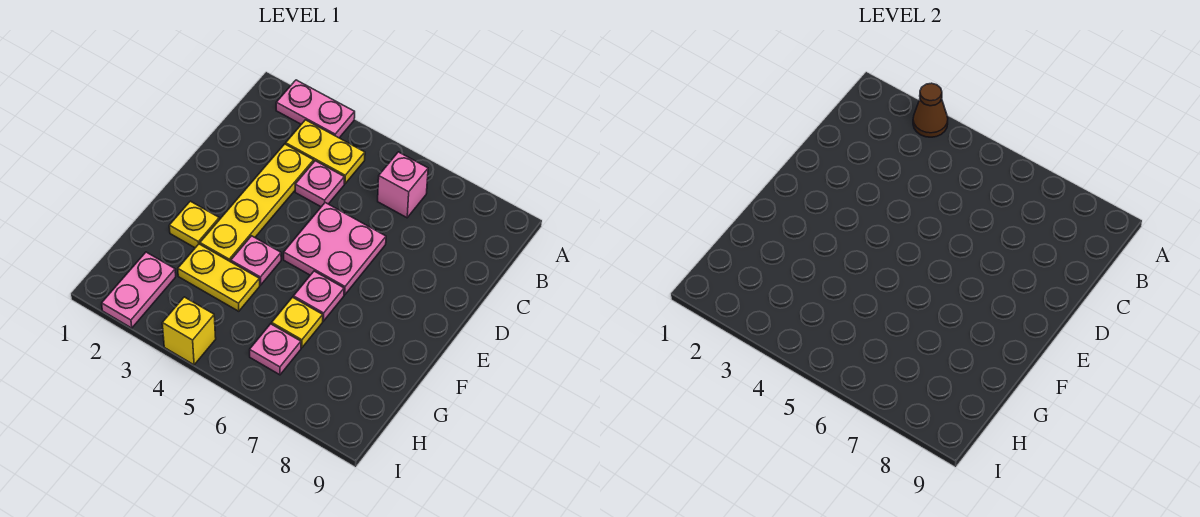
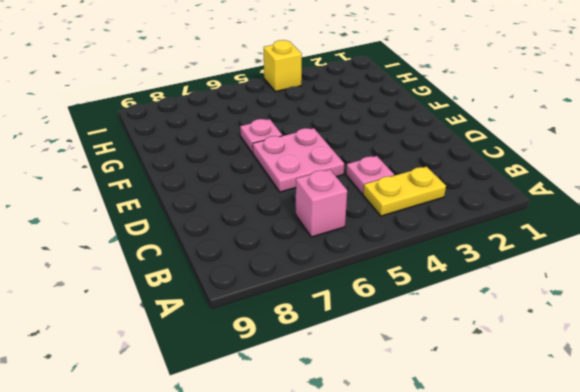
none -> pink 1x2 plate [276,80,355,138]
none -> yellow 1x4 plate [200,144,314,262]
none -> yellow 1x1 plate [169,201,219,248]

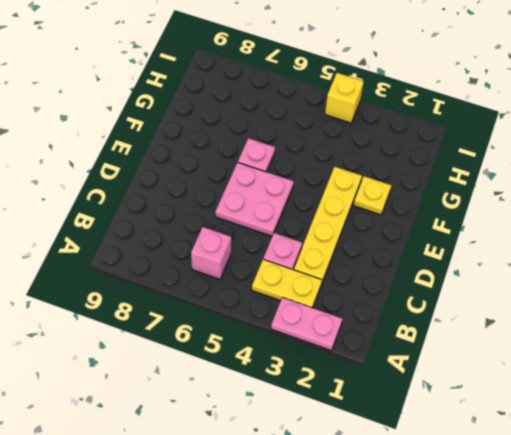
none -> pink 1x1 plate [231,236,281,285]
none -> yellow 1x2 plate [178,244,260,311]
none -> yellow 1x1 plate [272,297,323,348]

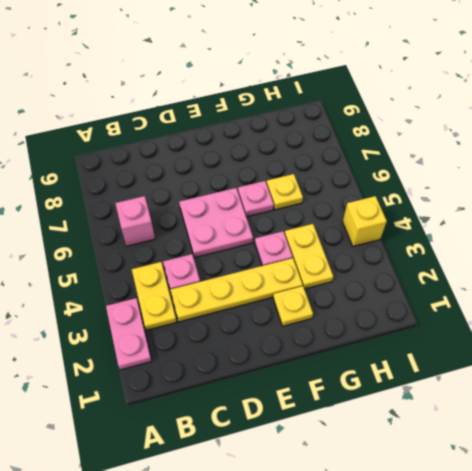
none -> pink 1x2 plate [102,252,176,328]
none -> pink 1x1 plate [250,324,301,375]
none -> brown 1x1 cone [913,83,948,137]

